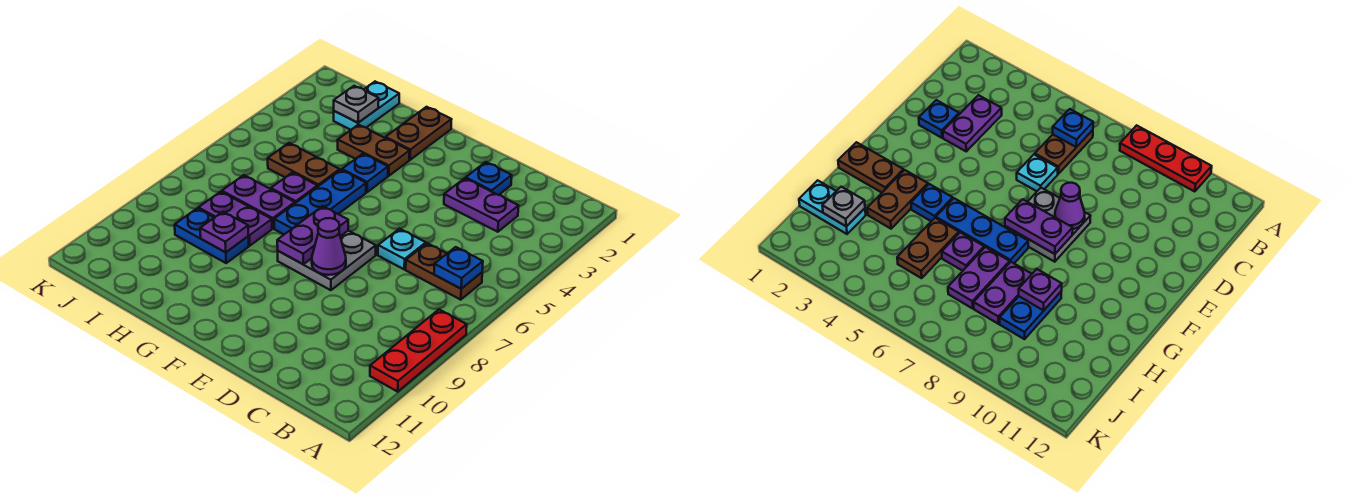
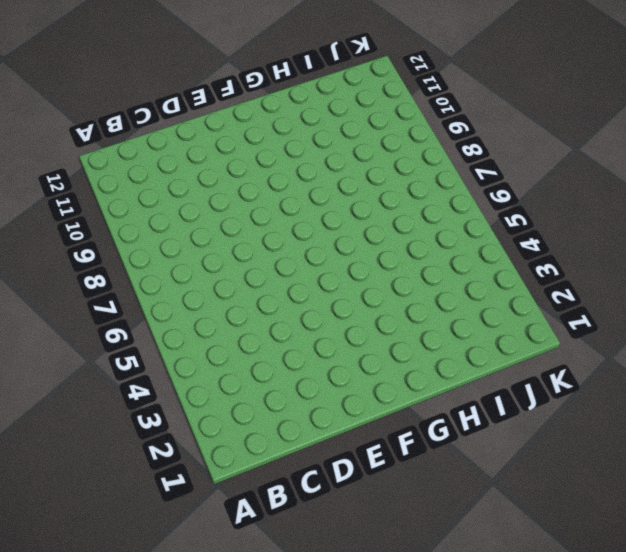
none -> red 1x3 plate [370,310,467,392]
none -> brown 1x2 plate [406,243,482,300]
none -> purple 1x2 plate [444,178,519,232]

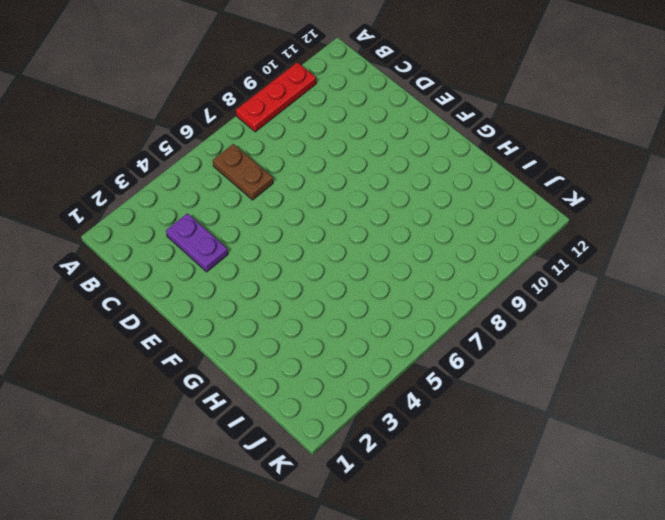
none -> blue 1x1 plate [466,162,512,195]
none -> cyan 1x1 plate [378,229,426,269]
none -> grey 2x2 plate [278,231,376,290]

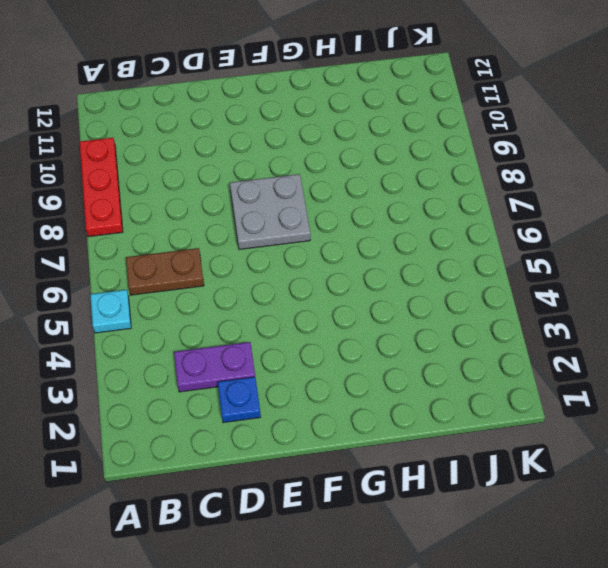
cyan 1x1 plate [90,290,131,333] -> cyan 1x1 plate moved to [378,229,426,269]
none -> brown 1x2 plate [385,107,452,160]
none -> brown 1x2 plate [338,125,409,176]
none -> blue 1x1 plate [342,154,388,192]

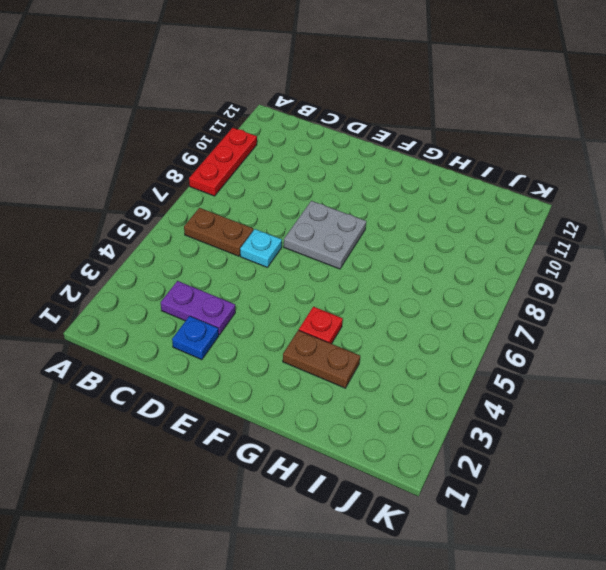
red 1x1 plate [299,307,343,344] -> blue 1x1 plate [342,154,388,192]
none -> brown 1x2 plate [385,107,452,160]
none -> blue 1x3 plate [274,170,366,234]
none -> brown 1x2 plate [268,143,340,187]

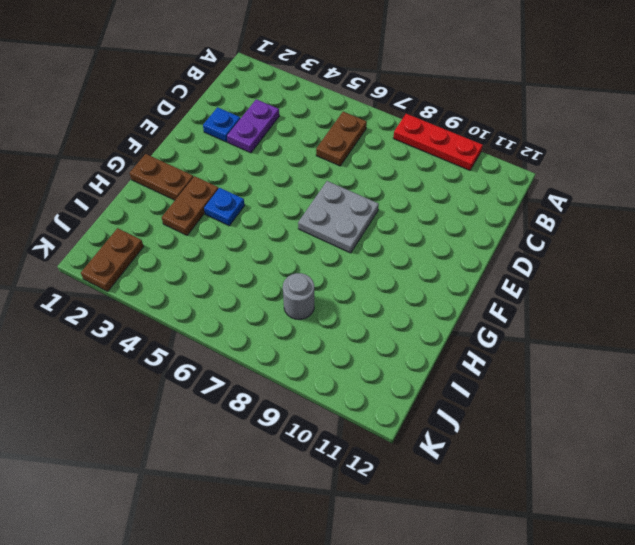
grey 1x1 round brick [283,273,314,320] -> purple 1x2 plate [198,192,272,246]
brown 1x2 plate [81,228,144,291] -> brown 1x2 plate moved to [268,143,340,187]
none -> cyan 1x1 plate [378,229,426,269]
none -> blue 1x3 plate [274,170,366,234]
none -> purple 1x1 plate [271,173,317,203]

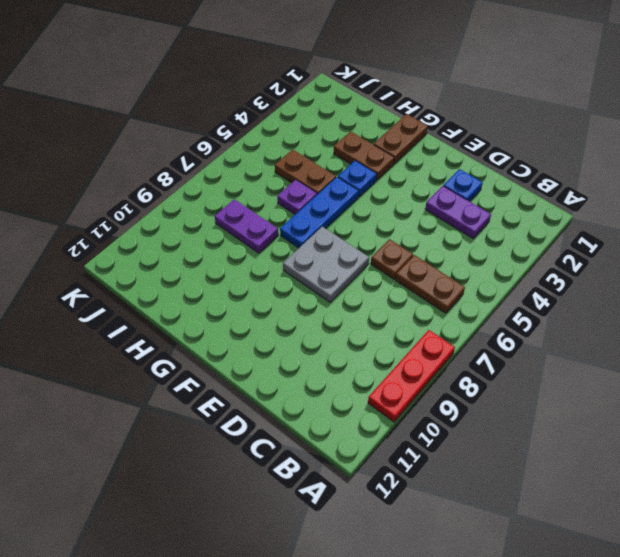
brown 1x1 plate [371,239,413,279] -> cyan 1x1 plate [378,229,426,269]
none -> purple 1x2 plate [222,175,295,228]
none -> blue 1x2 plate [175,208,249,263]
none -> cyan 1x2 plate [334,82,399,130]

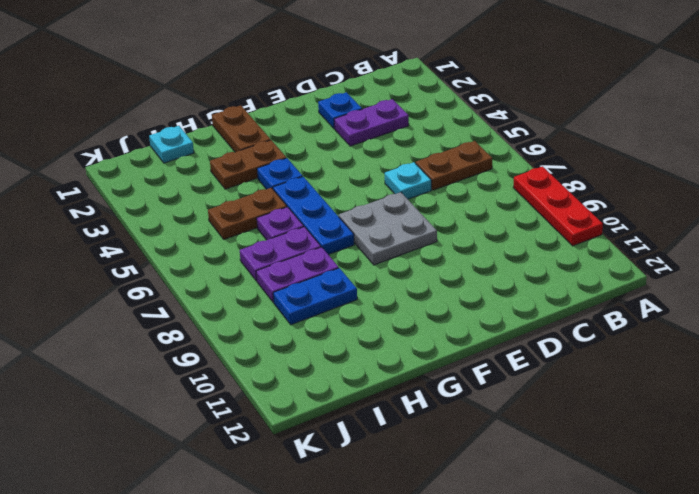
cyan 1x1 plate [149,126,194,163] -> cyan 1x2 plate [334,82,399,130]
none -> blue 1x1 plate [434,247,483,289]
none -> purple 1x1 cone [312,218,346,275]
none -> purple 1x2 plate [277,206,348,264]

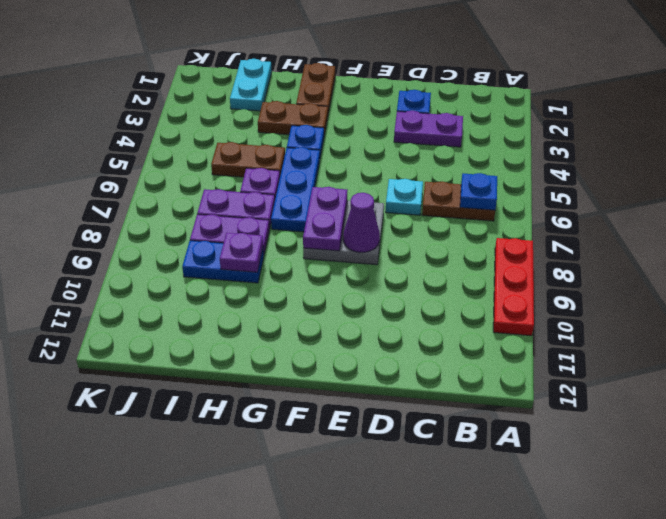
none -> grey 1x1 plate [334,86,379,123]

